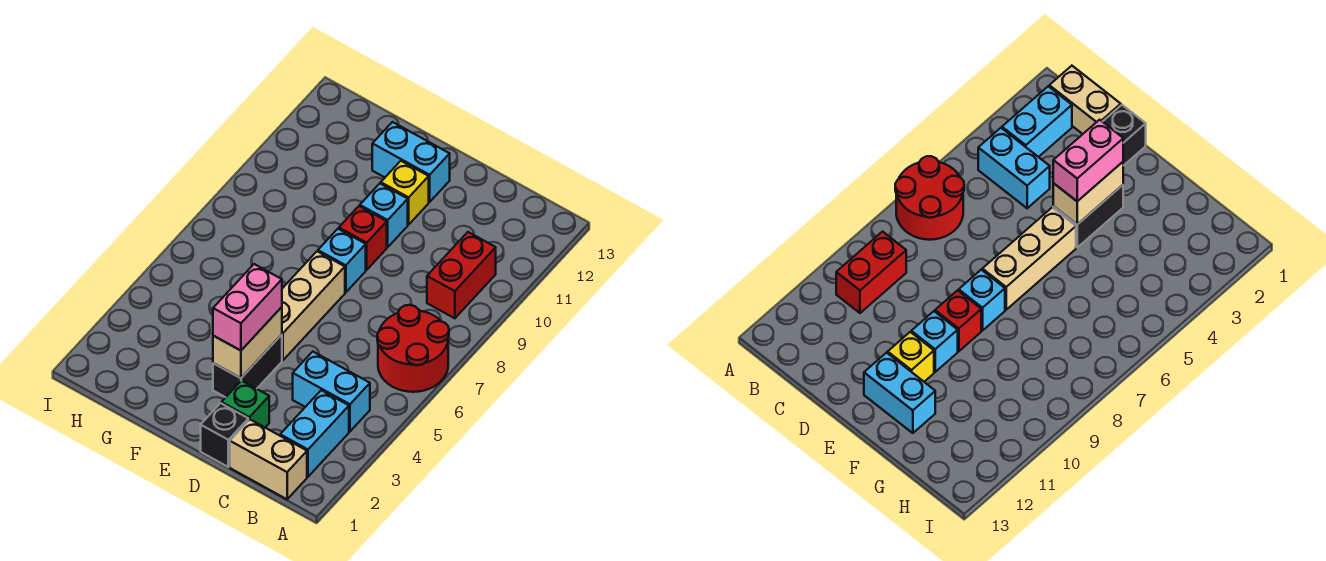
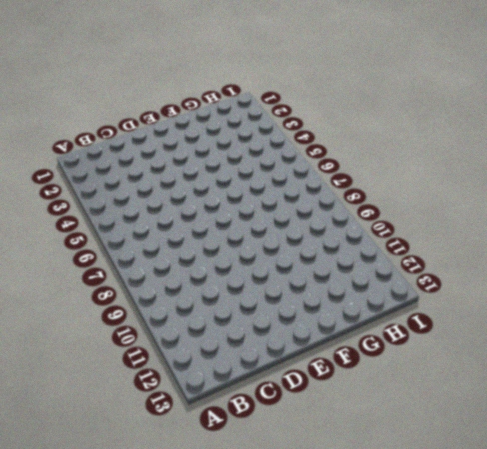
none -> red 2x2 round brick [377,305,449,392]
none -> tan 1x2 brick [230,420,307,499]
none -> cyan 1x2 brick [280,390,349,477]

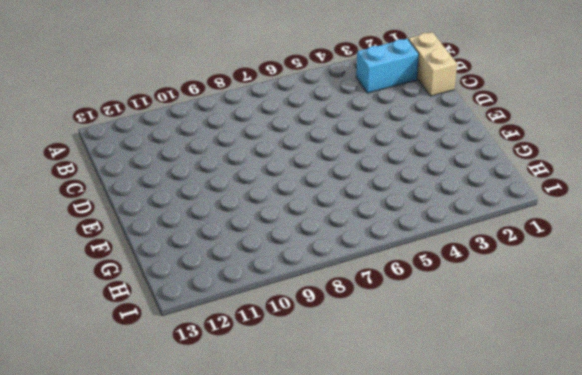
none -> red 2x2 round brick [377,305,449,392]
none -> cyan 1x2 brick [293,352,370,431]
none -> red 1x2 brick [427,232,496,318]

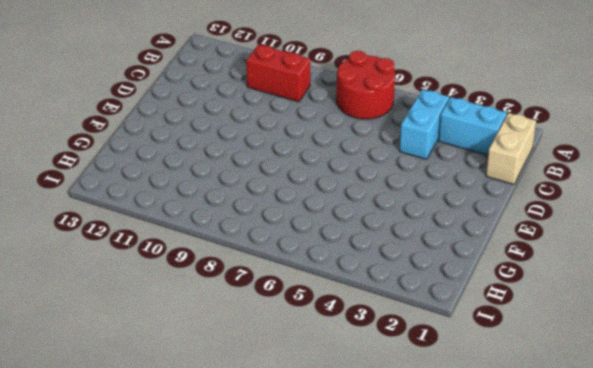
none -> black 1x1 brick [201,403,248,467]
none -> green 1x1 brick [221,381,269,427]
none -> black 1x2 brick [213,335,282,397]

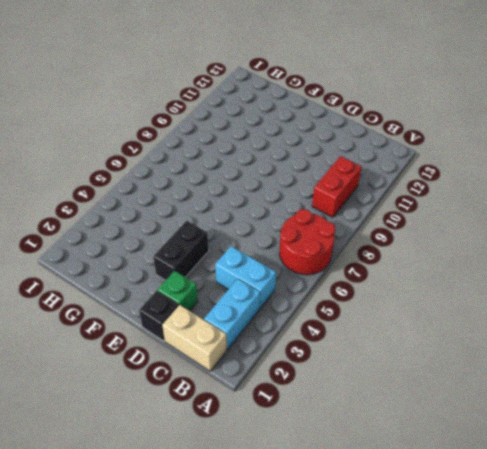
none -> tan 1x3 brick [282,251,345,360]
none -> cyan 1x1 brick [318,229,366,293]
none -> red 1x1 brick [339,206,387,270]

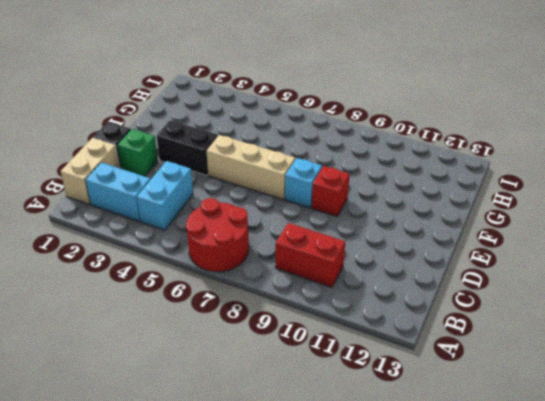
none -> cyan 1x1 brick [360,184,408,247]
none -> yellow 1x1 brick [381,161,429,225]
none -> cyan 1x2 brick [372,122,450,202]

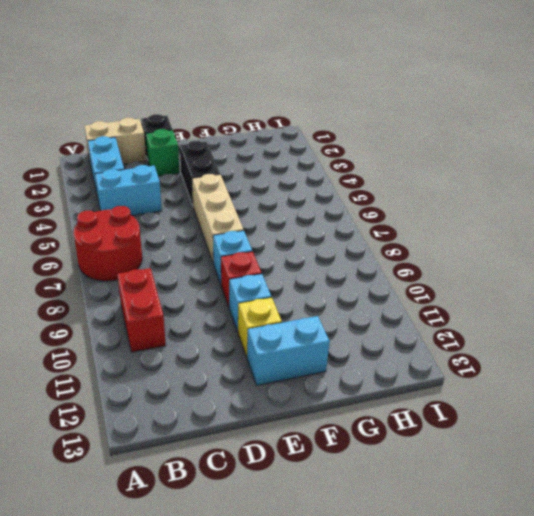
none -> tan 1x2 brick [213,307,282,378]
none -> pink 1x2 brick [213,264,282,351]

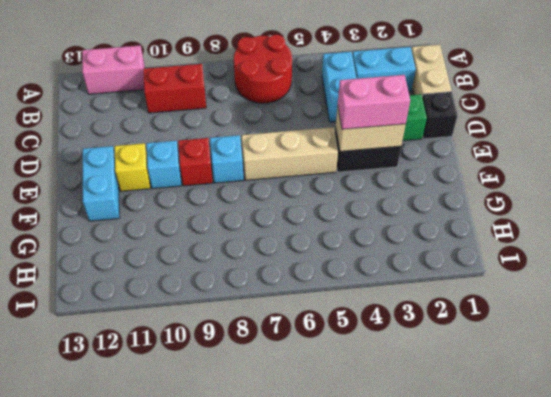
pink 1x2 brick [82,45,145,94] -> none

